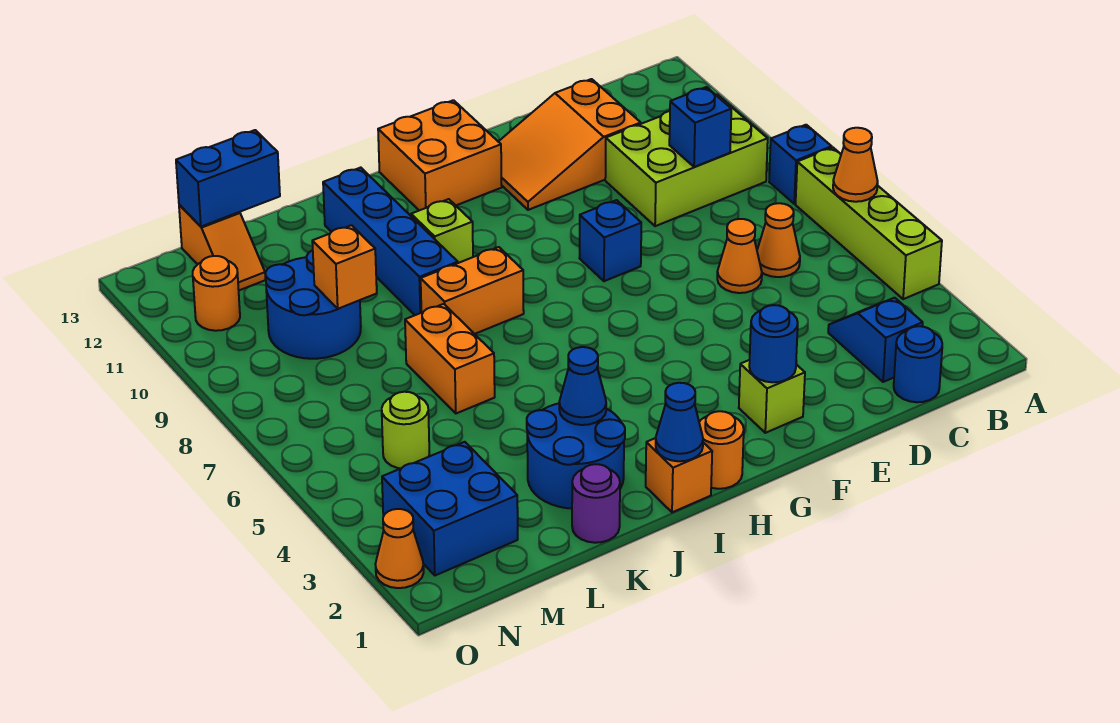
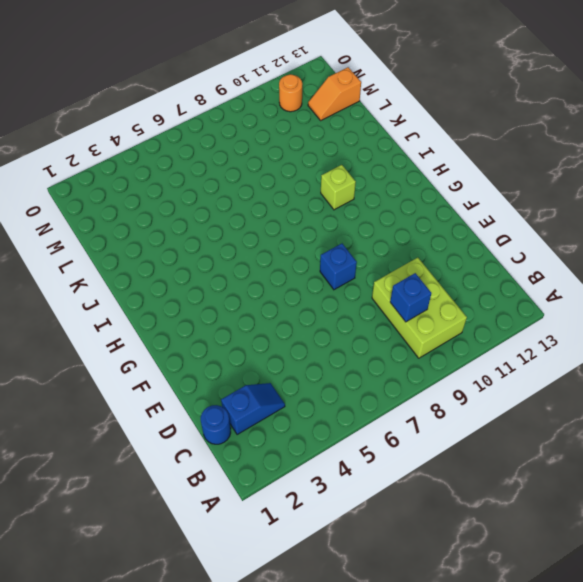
none -> lime 1x4 brick [796,147,942,299]
none -> blue 1x1 brick [769,125,832,204]
none -> orange 1x1 cone [757,203,800,277]
none -> orange 1x1 cone [717,219,762,293]

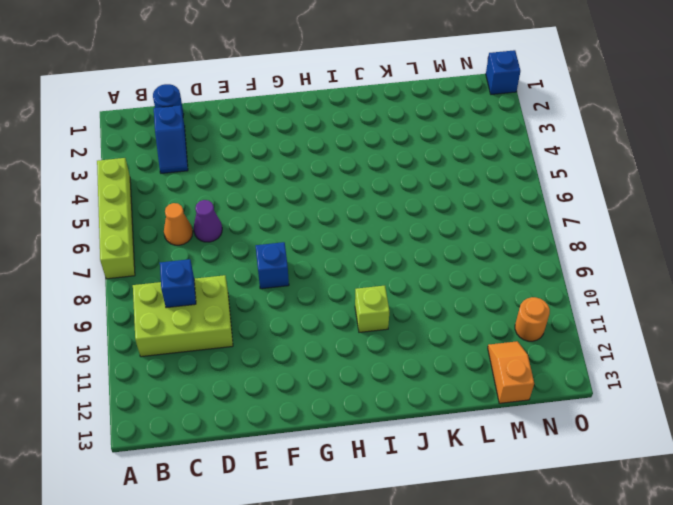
purple 1x1 cone [194,200,222,242] -> orange 1x1 cone [717,219,762,293]
blue 1x1 brick [486,50,520,95] -> blue 1x1 brick moved to [769,125,832,204]
none -> orange 2x3 slope [498,79,641,210]
none -> lime 1x1 brick [739,360,805,433]
none -> orange 2x2 brick [378,100,502,210]
none -> orange 1x1 round brick [699,411,744,489]

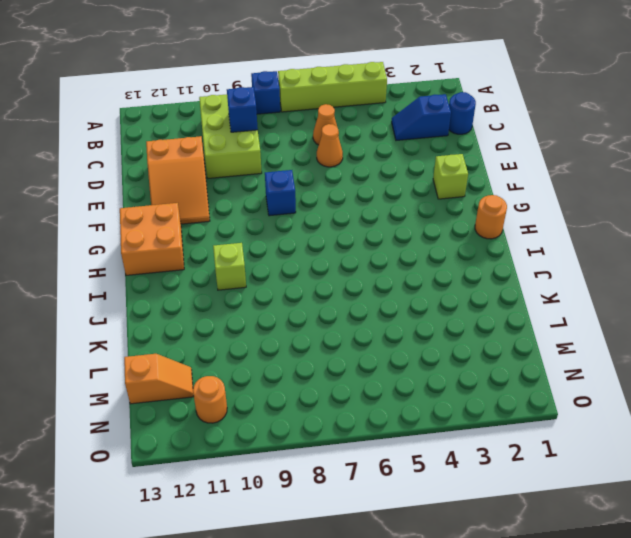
none -> orange 1x1 brick [646,438,712,512]
none -> orange 1x2 brick [421,247,524,334]
none -> blue 2x2 round brick [527,403,625,509]
none -> blue 1x4 brick [323,168,458,315]

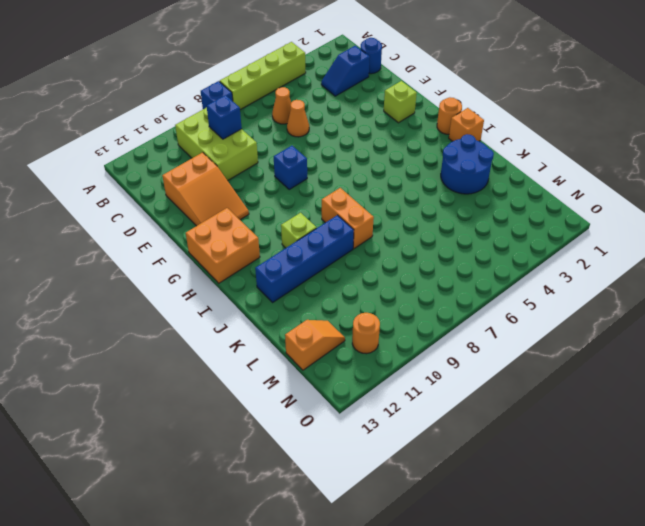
none -> purple 1x1 round brick [572,464,620,543]
none -> orange 1x2 brick [405,304,495,413]
none -> blue 2x2 round brick [266,250,361,359]
none -> blue 2x2 brick [382,442,518,575]

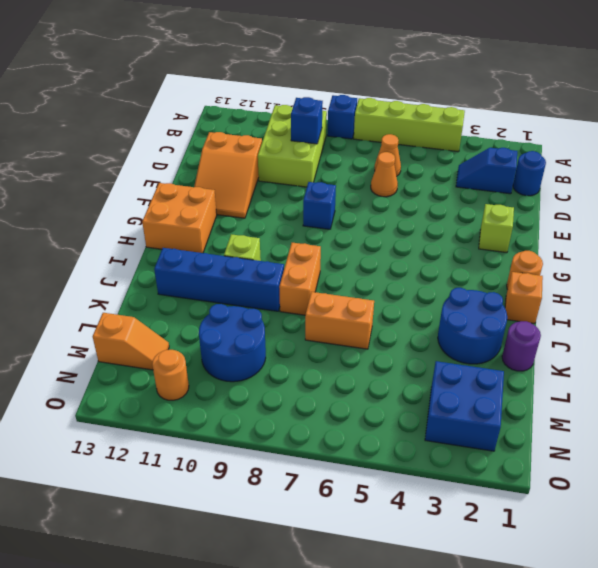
none -> lime 1x1 round brick [382,392,429,468]
none -> orange 1x1 cone [376,509,424,588]
none -> orange 1x1 cone [833,128,878,202]
none -> blue 1x1 round brick [749,305,798,382]

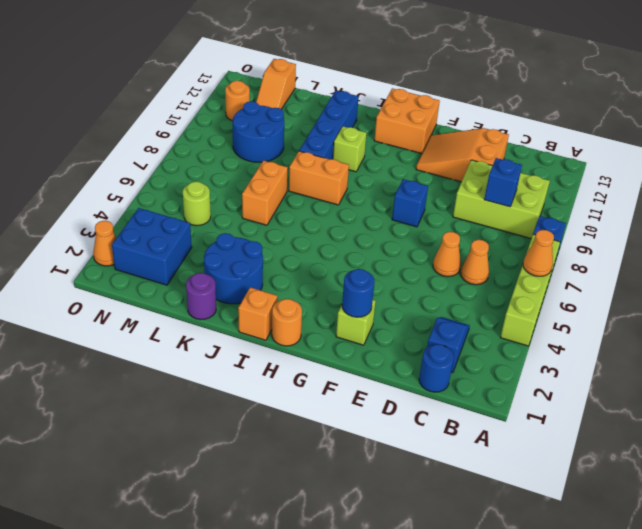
none -> blue 1x1 cone [656,383,703,461]
none -> blue 1x1 cone [559,347,606,425]
none -> orange 1x1 brick [312,225,377,309]
none -> blue 1x2 brick [176,130,280,227]

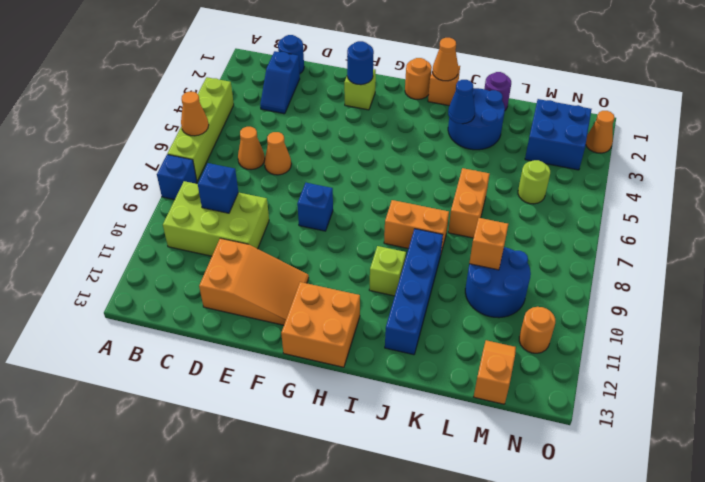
orange 1x1 cone [432,38,458,81] -> blue 1x1 cone [656,383,703,461]
none -> blue 1x2 brick [176,130,280,227]

